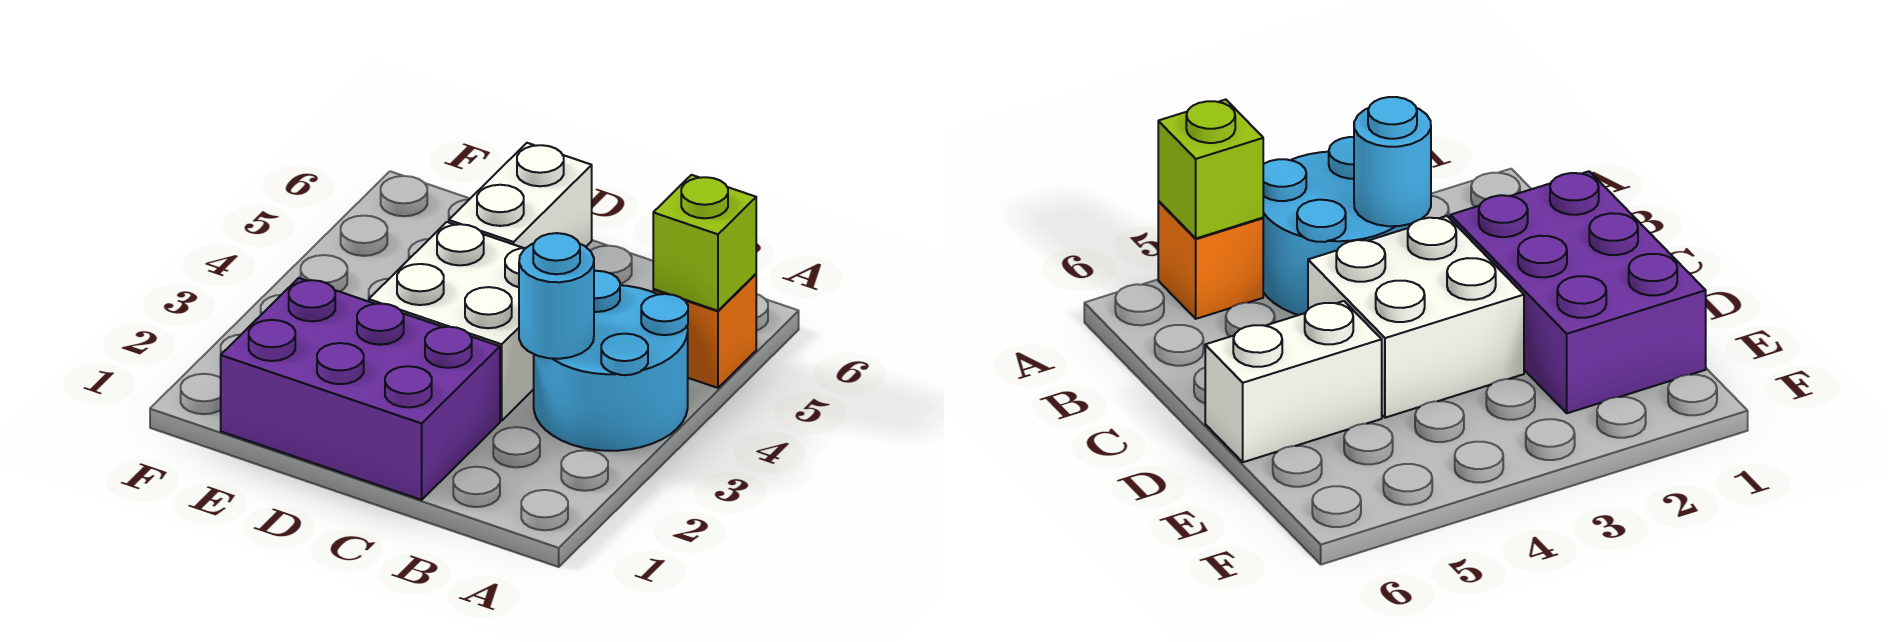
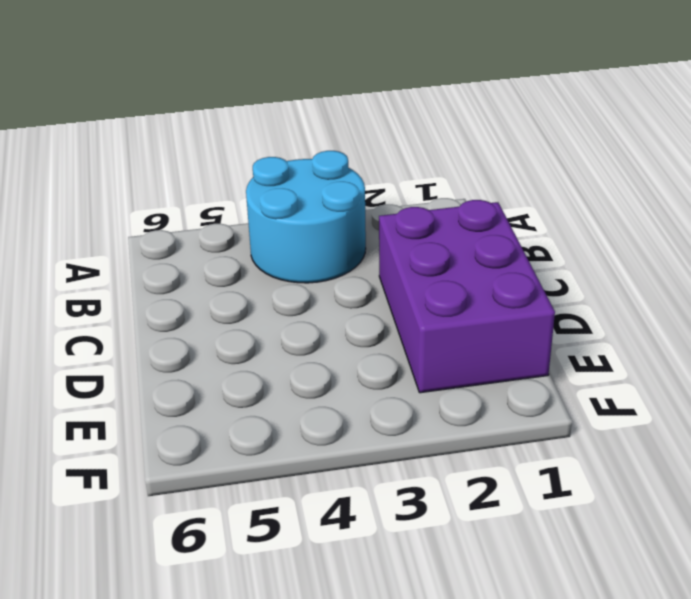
none -> orange 1x1 brick [653,274,756,388]
none -> white 2x2 brick [369,222,534,421]

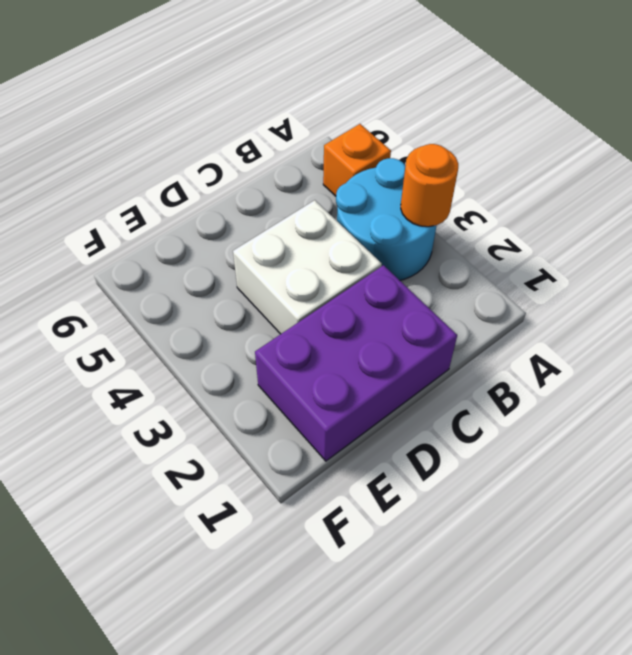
orange 1x1 round brick [401,144,458,227] -> none
none -> white 1x2 brick [449,143,592,248]
none -> lime 1x1 brick [653,175,756,311]

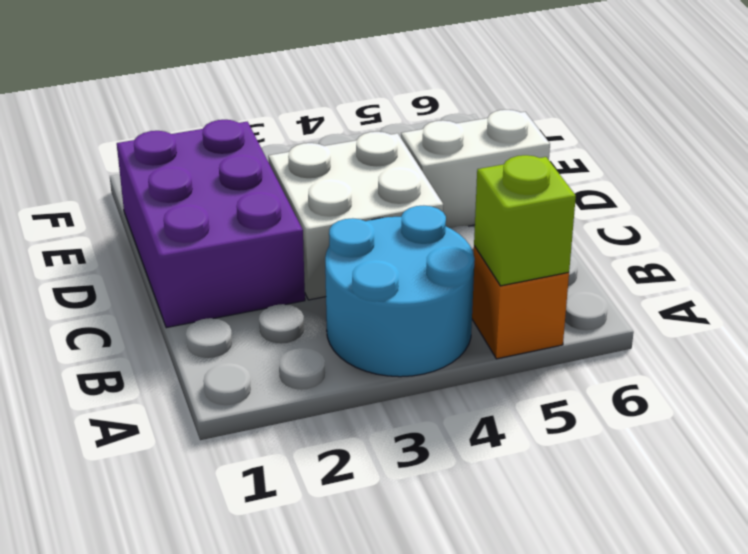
none -> cyan 1x1 round brick [519,233,594,359]

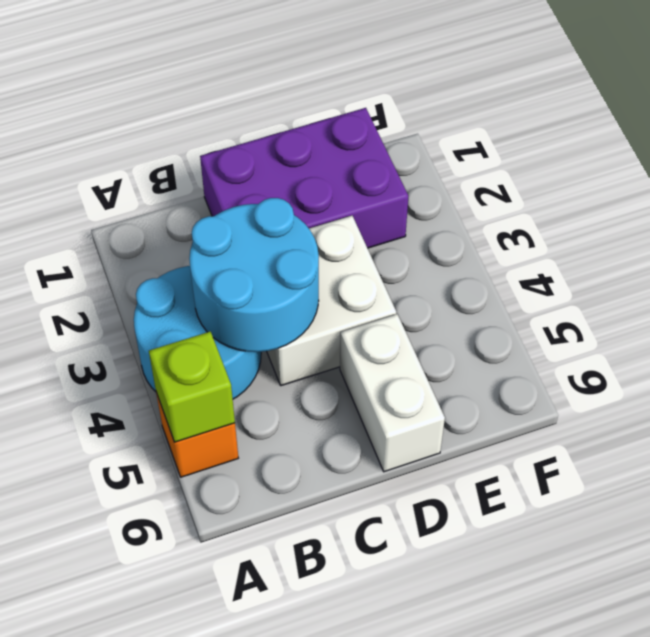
cyan 2x2 round brick [189,198,319,352] -> cyan 1x1 round brick [519,233,594,359]

